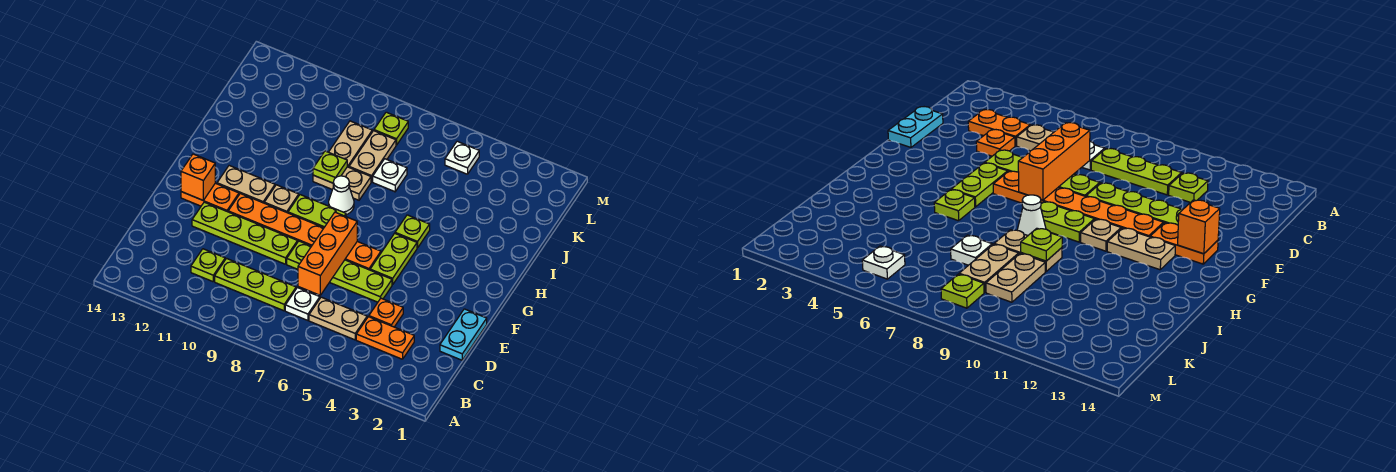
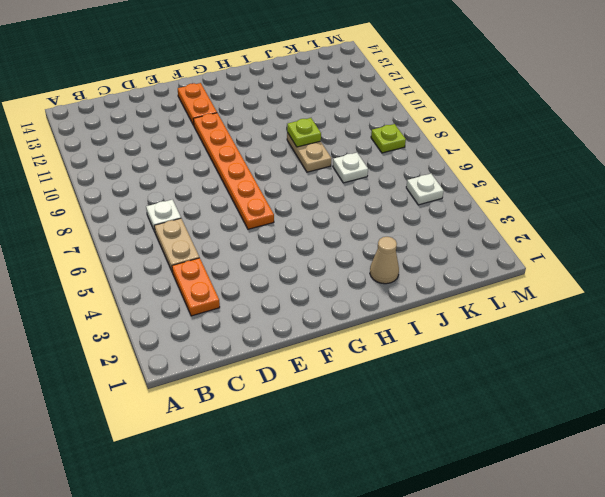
tan 1x1 cone [370,237,399,284] -> none
none -> lime 1x3 plate [215,258,296,311]
none -> lime 1x1 plate [191,249,225,282]
none -> cyan 1x2 plate [440,309,487,360]

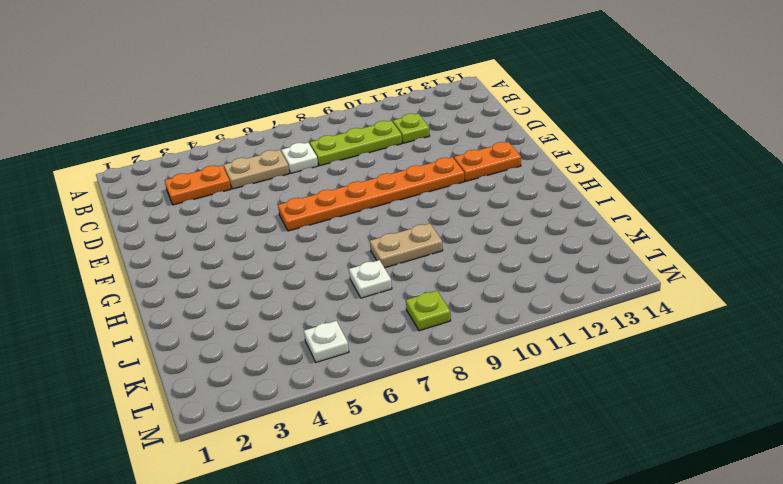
none -> cyan 1x2 plate [440,309,487,360]
none -> orange 1x1 plate [369,298,403,327]
none -> lime 1x4 plate [287,241,392,302]

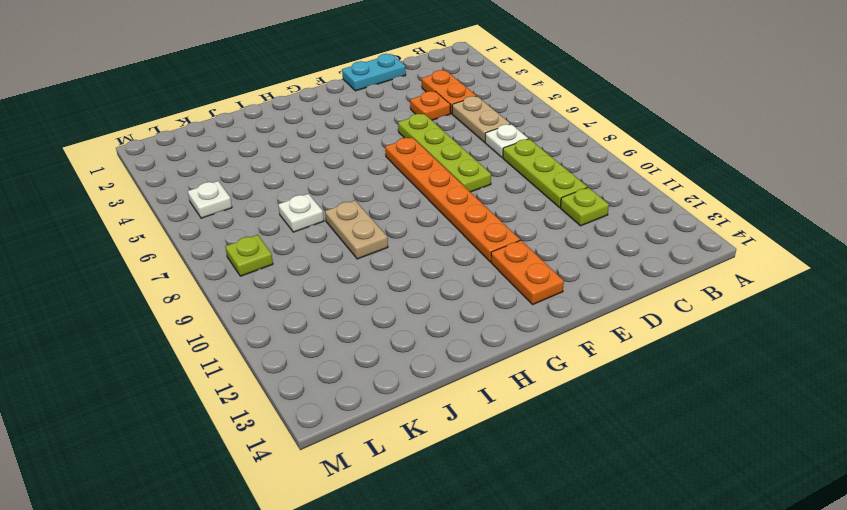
none -> lime 1x4 plate [192,202,297,264]
none -> lime 1x2 plate [370,233,417,285]
none -> lime 1x2 plate [288,195,346,228]

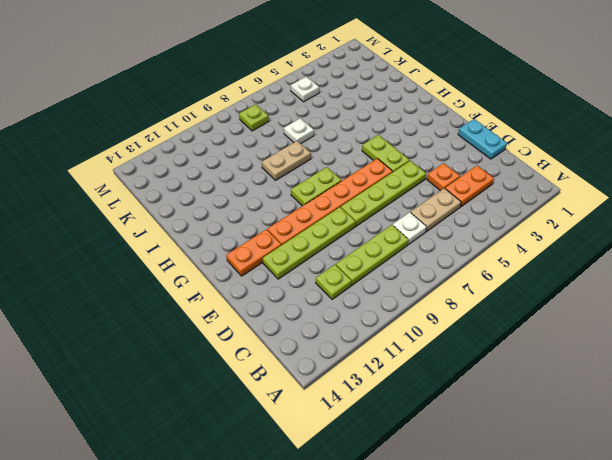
none -> tan 1x1 plate [264,185,299,213]
none -> tan 1x2 plate [217,166,275,203]
none -> lime 1x1 plate [395,215,430,248]

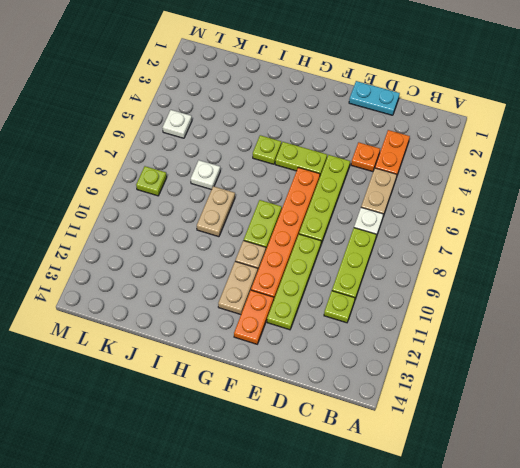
none -> white 1x1 cone [329,176,354,215]
none -> tan 1x2 plate [349,131,396,182]
none -> tan 1x2 plate [329,121,372,167]

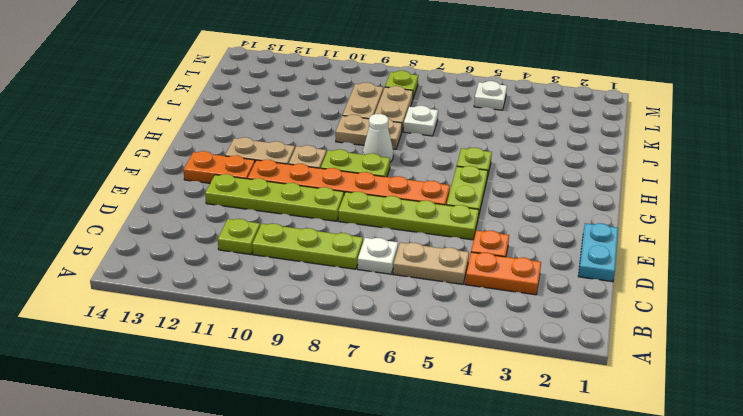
none -> orange 1x3 brick [298,212,357,295]
none -> orange 1x1 brick [181,154,215,200]
none -> lime 1x1 plate [313,151,347,183]

